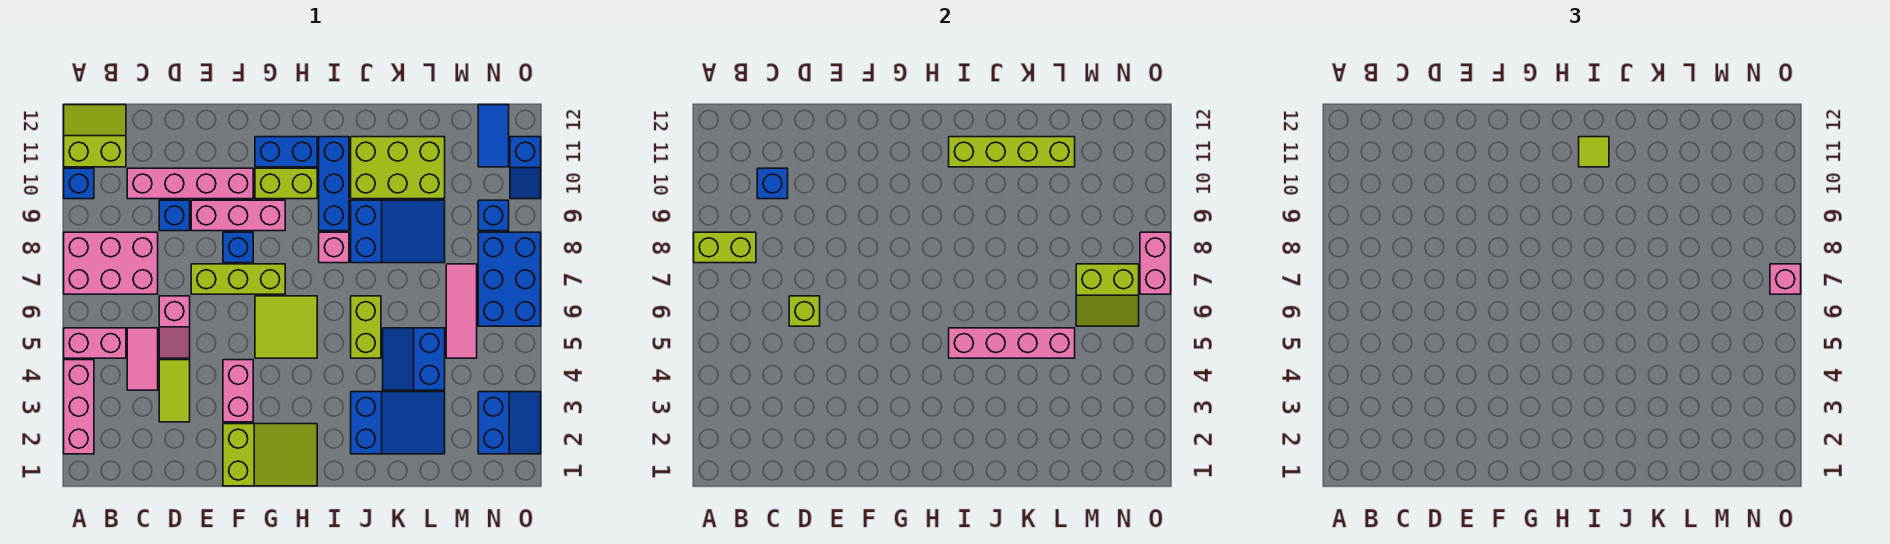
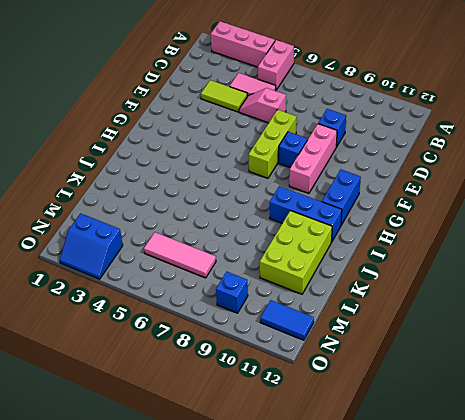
none -> pink 2x3 brick [64,232,158,294]
none -> blue 1x1 brick [64,168,94,199]
none -> lime 2x2 slope [64,105,126,167]
none -> pink 1x4 brick [127,168,253,199]

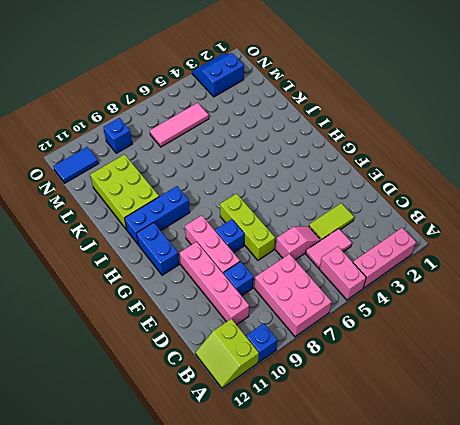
none -> lime 2x3 slope [223,424,317,486]
none -> pink 1x2 brick [223,360,253,422]
none -> lime 2x2 tile [255,296,317,358]
none -> lime 1x2 brick [255,168,317,199]

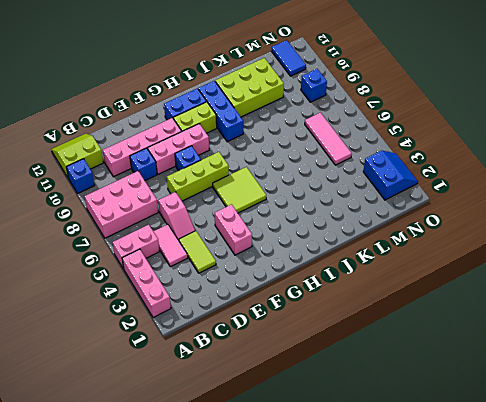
none -> lime 2x3 slope [223,424,317,486]
none -> pink 1x1 brick [319,232,349,263]
none -> blue 2x3 slope [351,392,445,454]
none -> lime 1x2 brick [351,296,381,358]

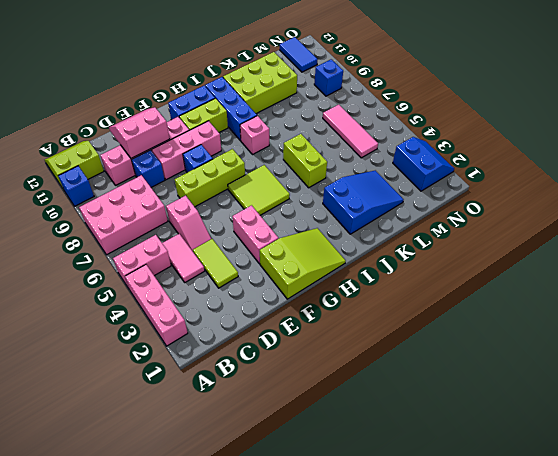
pink 2x2 slope [109,107,170,158] -> none
none -> blue 2x3 slope [351,200,445,263]
none -> blue 2x2 slope [383,328,445,390]
none -> blue 2x3 brick [478,232,541,326]
none -> blue 1x2 slope [510,137,541,199]

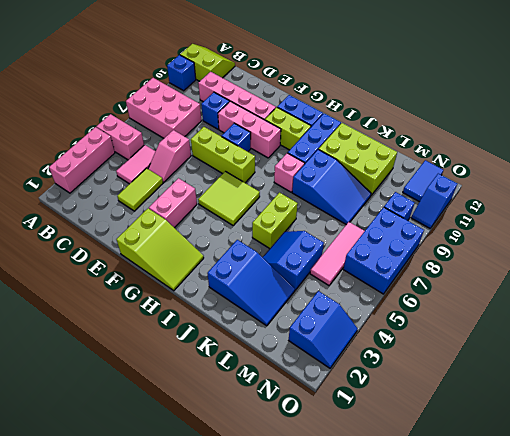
none -> lime 1x2 brick [694,232,756,263]
none -> blue 1x1 brick [757,168,788,199]
none -> lime 1x1 brick [789,296,820,326]
none -> pink 1x4 brick [949,328,1075,358]

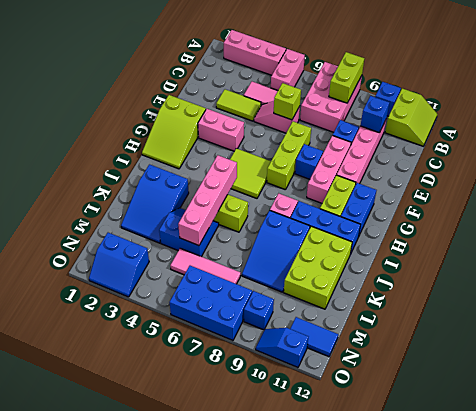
none -> lime 1x4 brick [949,137,1075,167]
none -> lime 2x2 slope [1076,264,1139,326]
none -> pink 1x2 brick [1140,232,1171,294]
none -> lime 1x1 tile [1579,137,1609,167]

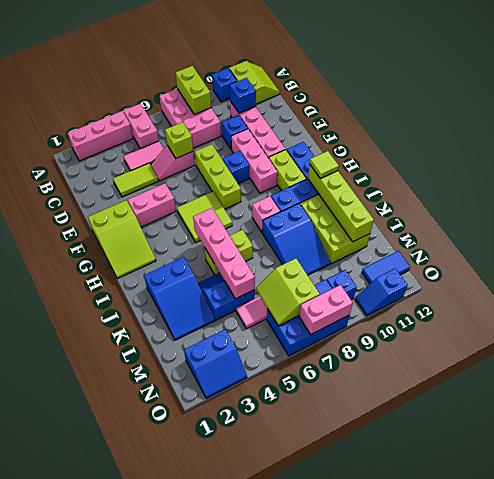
none -> pink 1x1 brick [1770,264,1801,294]

